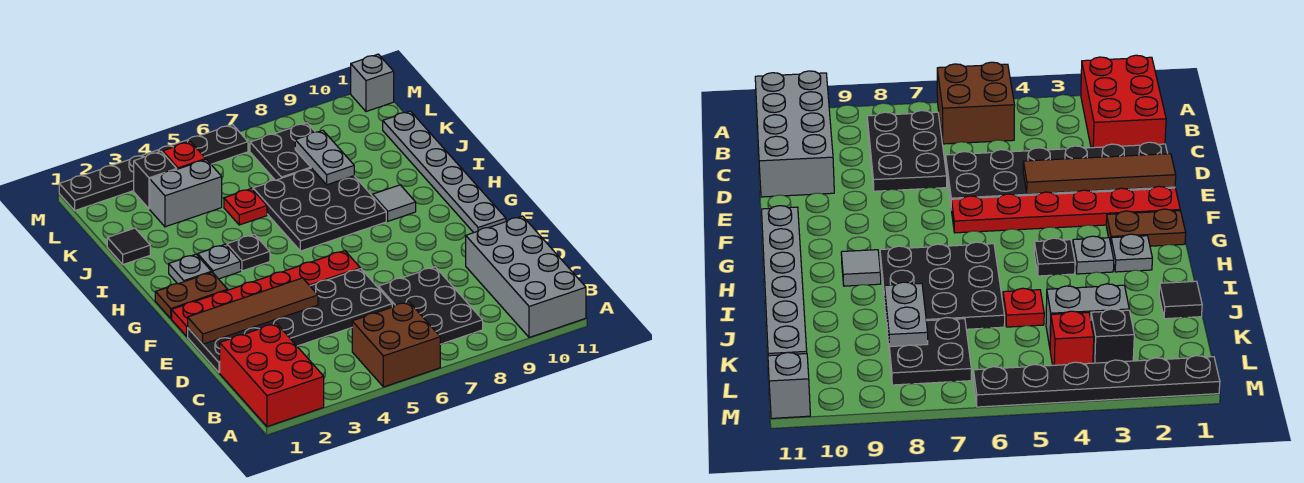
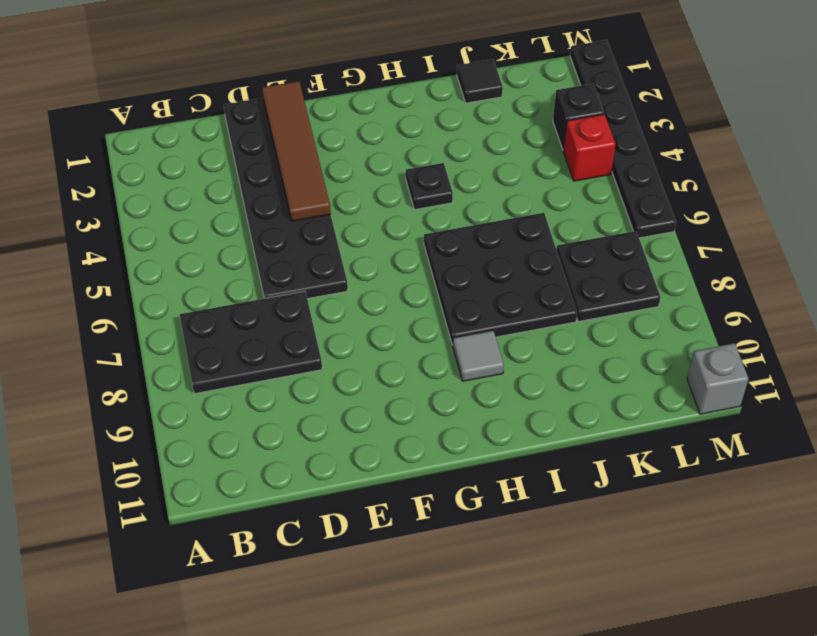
none -> red 2x3 brick [220,323,324,427]
none -> brown 2x2 brick [352,302,440,387]
none -> grey 2x4 brick [466,216,586,337]

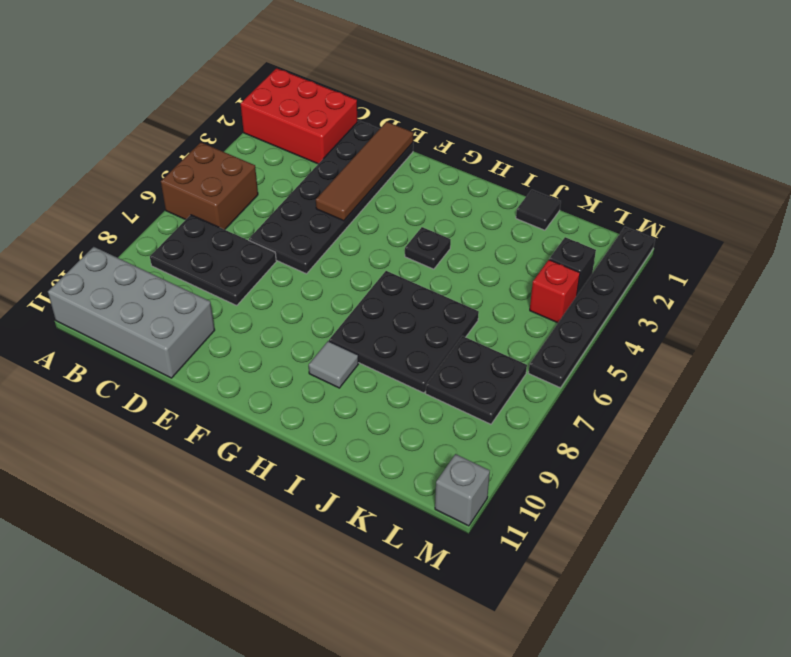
none -> red 1x6 plate [172,251,360,337]
none -> grey 1x6 plate [383,111,506,233]
none -> brown 1x2 plate [155,272,228,318]

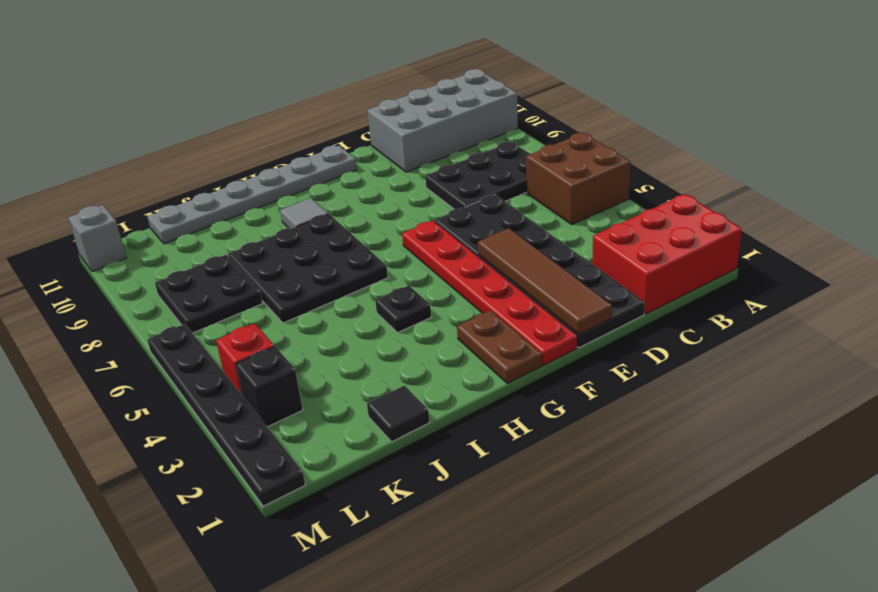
none -> grey 1x1 plate [169,254,212,284]
none -> grey 1x1 plate [198,244,241,279]
none -> red 1x1 plate [224,188,267,225]

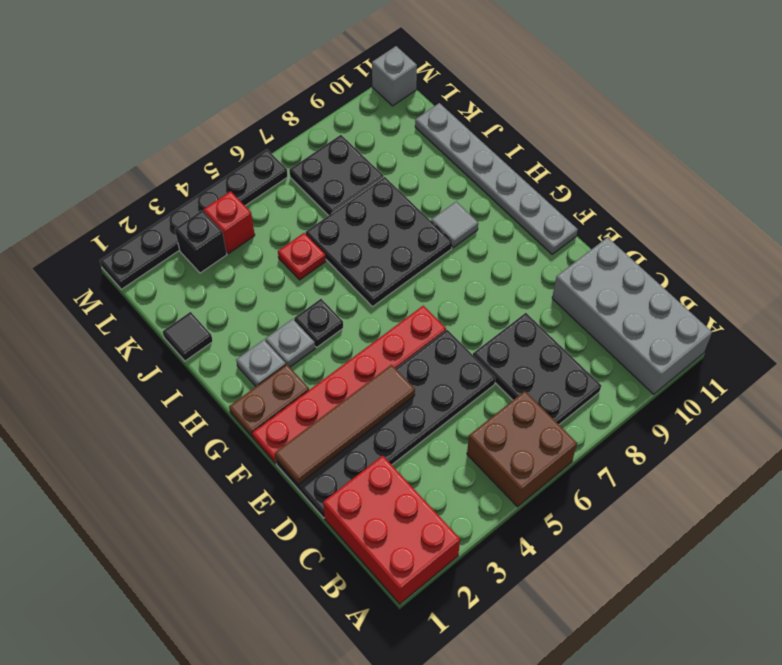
none -> grey 1x2 brick [150,160,222,227]
none -> grey 1x2 plate [295,130,354,185]

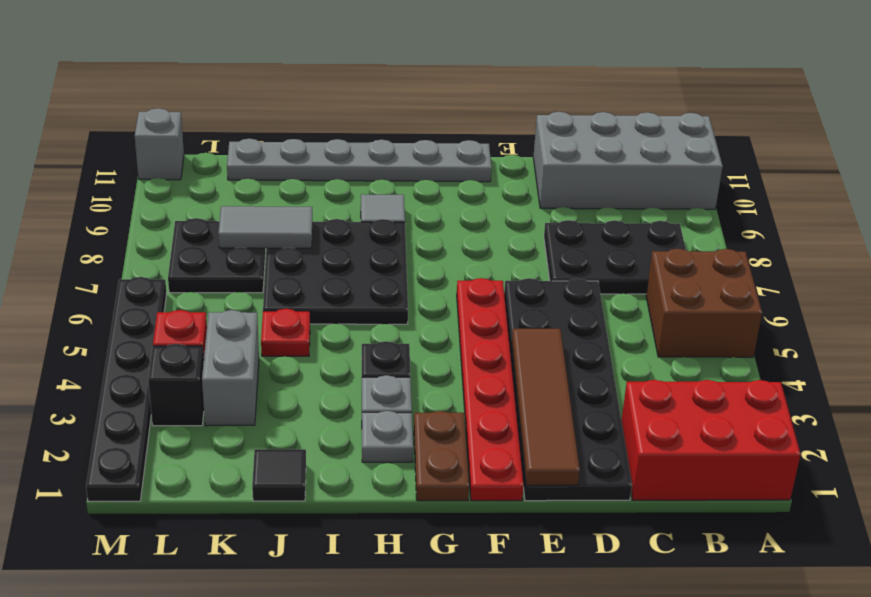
grey 1x2 tile [218,206,312,248] -> grey 1x2 plate [295,130,354,185]

